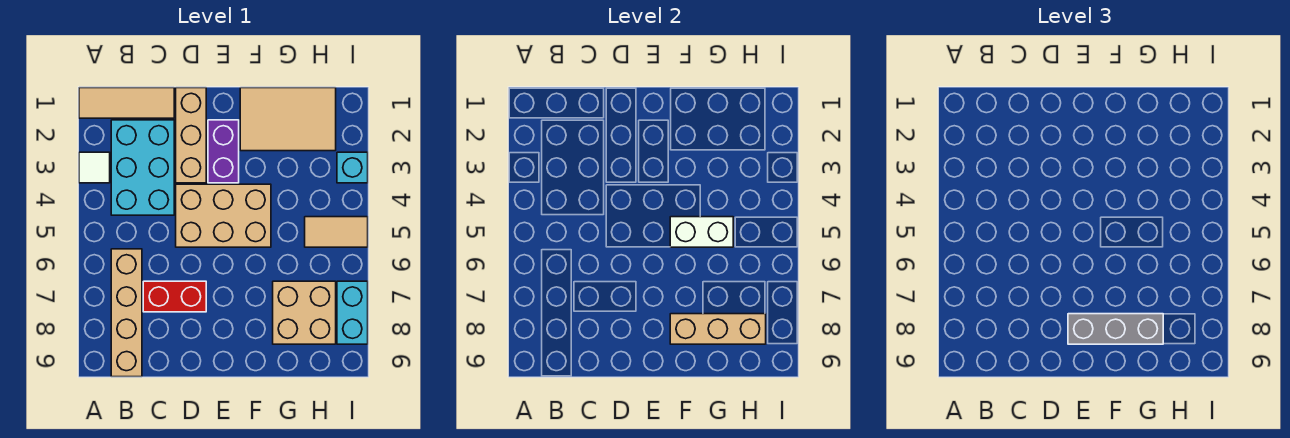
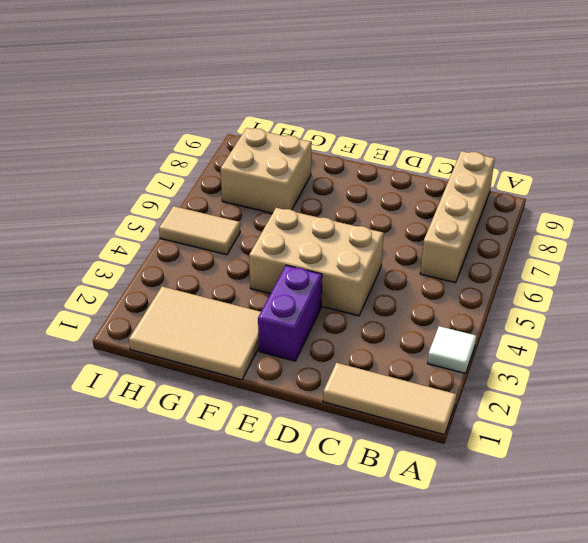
none -> cyan 2x3 brick [111,120,174,215]
none -> red 1x2 brick [143,281,206,312]
none -> tan 1x3 brick [176,88,206,183]

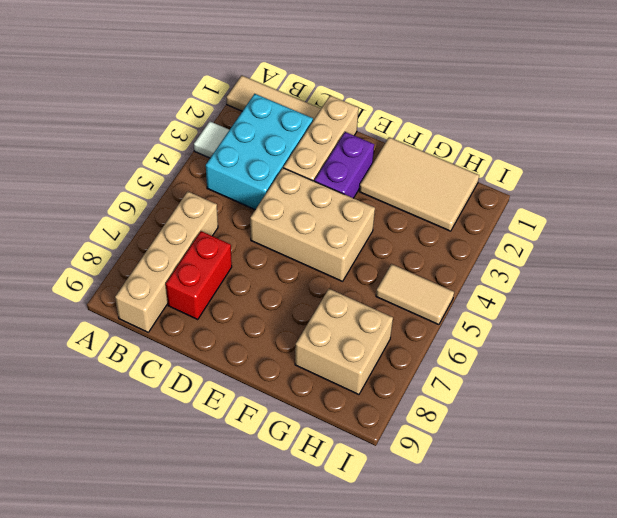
red 1x2 brick [166,231,232,319] -> red 1x2 brick turned to [143,281,206,312]
none -> cyan 1x1 brick [337,152,368,183]
none -> cyan 1x2 brick [337,281,368,344]
none -> white 1x2 brick [670,217,733,247]

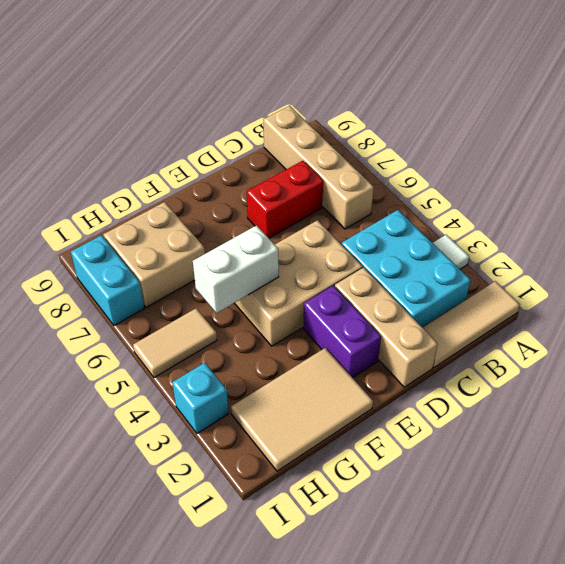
none -> tan 1x3 brick [670,314,766,344]
none -> grey 1x3 brick [1068,314,1163,344]

